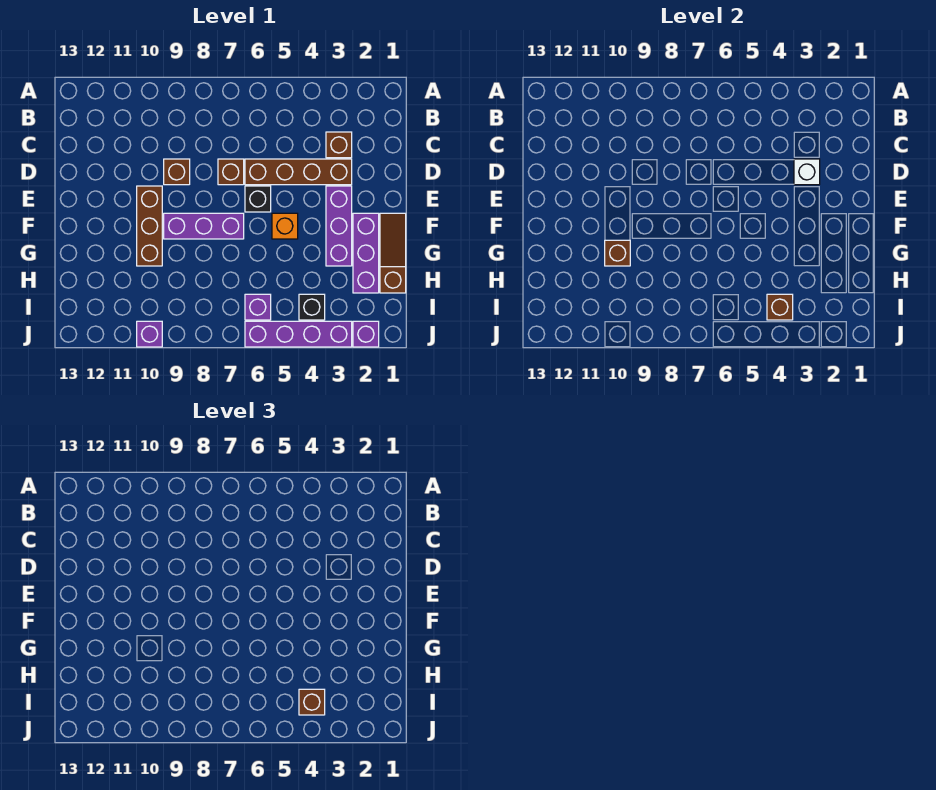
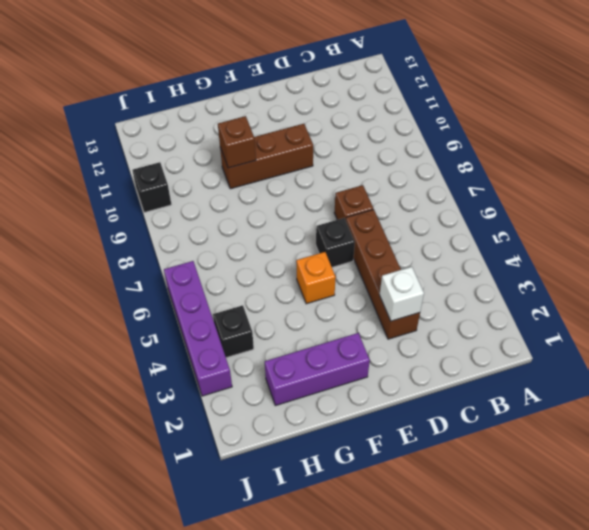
black 1x1 brick [132,162,171,212] -> purple 1x1 brick [137,321,162,347]
none -> brown 1x1 brick [326,132,352,158]
none -> brown 1x1 brick [164,159,190,185]
none -> purple 1x3 brick [326,186,352,266]

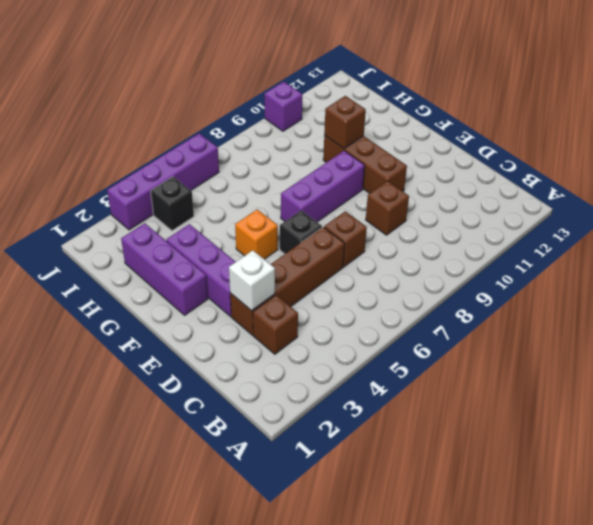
none -> brown 1x3 slope [380,213,406,293]
none -> purple 1x1 brick [245,294,271,320]
none -> purple 1x1 brick [353,321,379,347]

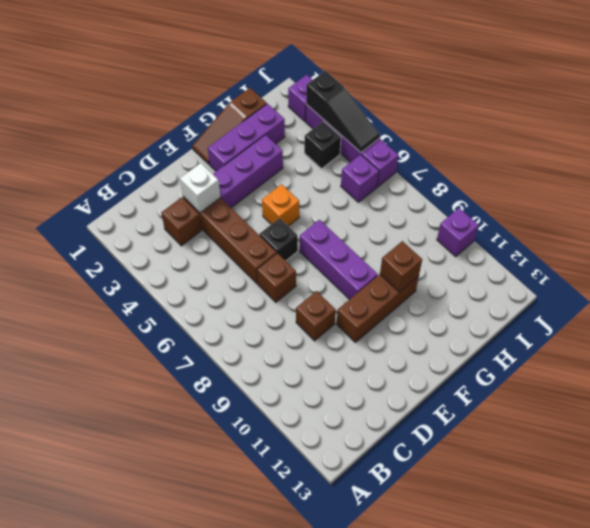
black 1x3 slope [306,71,380,152] -> none
none -> brown 1x1 brick [767,294,793,320]
none -> brown 1x1 brick [299,689,325,715]

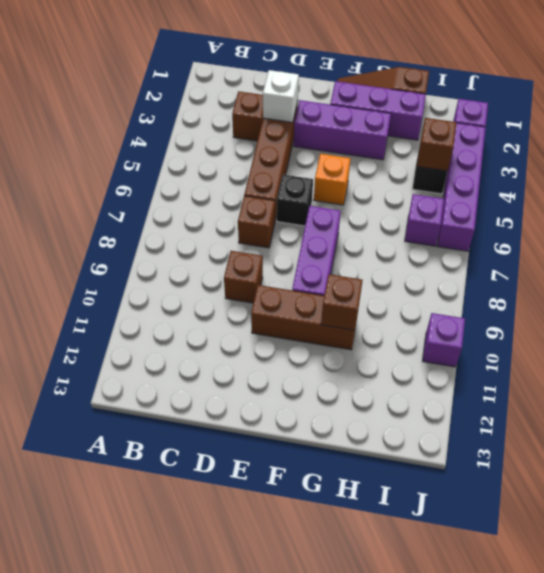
none -> brown 1x1 brick [299,689,325,715]

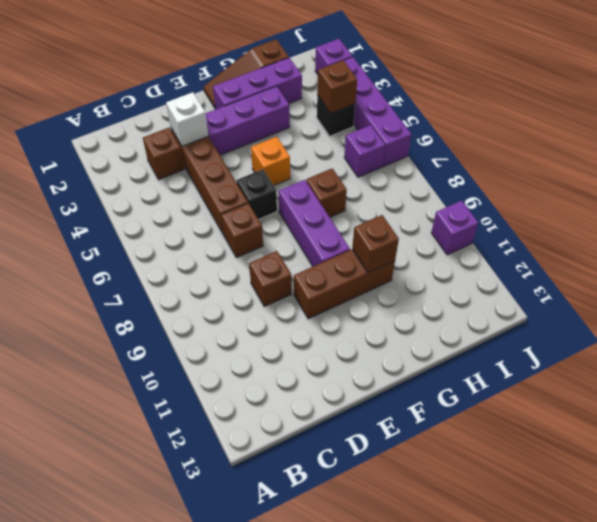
brown 1x1 brick [306,168,347,217] -> brown 1x1 brick moved to [299,689,325,715]

